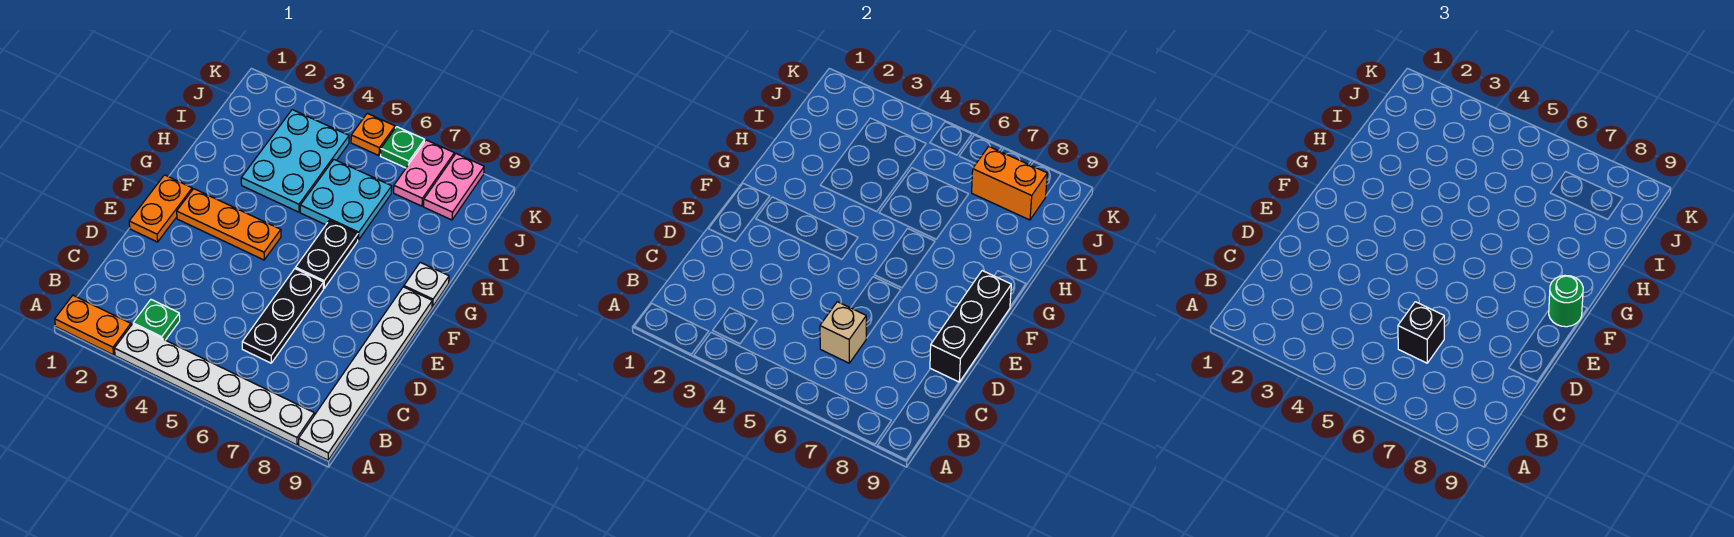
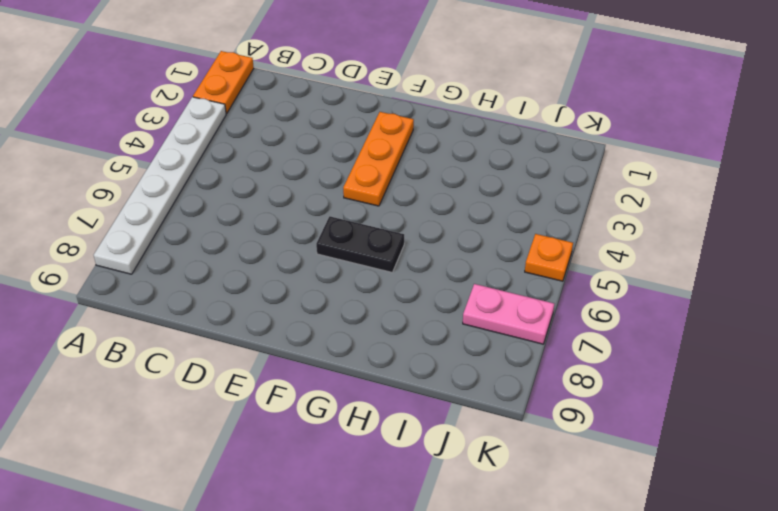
none -> white 1x6 plate [299,287,432,460]
none -> green 1x1 plate [133,300,180,340]
none -> black 1x3 plate [242,269,324,363]

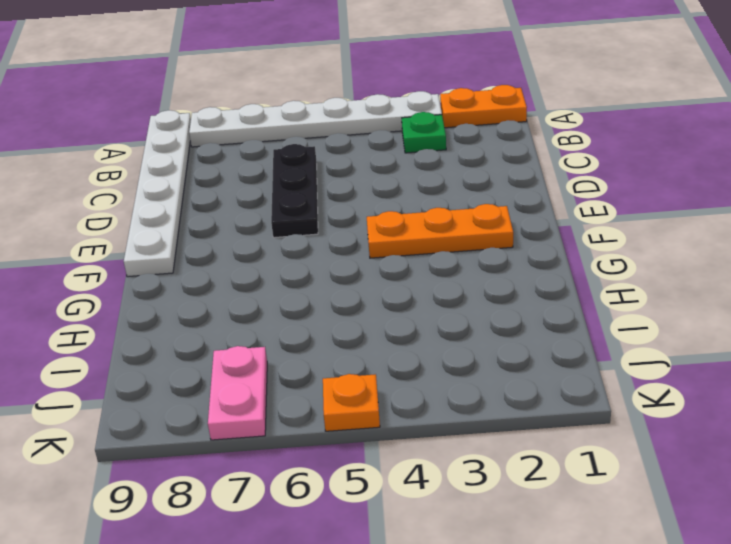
none -> orange 1x2 plate [129,175,192,242]
none -> black 1x2 plate [296,220,358,288]
none -> white 1x1 plate [404,262,449,307]

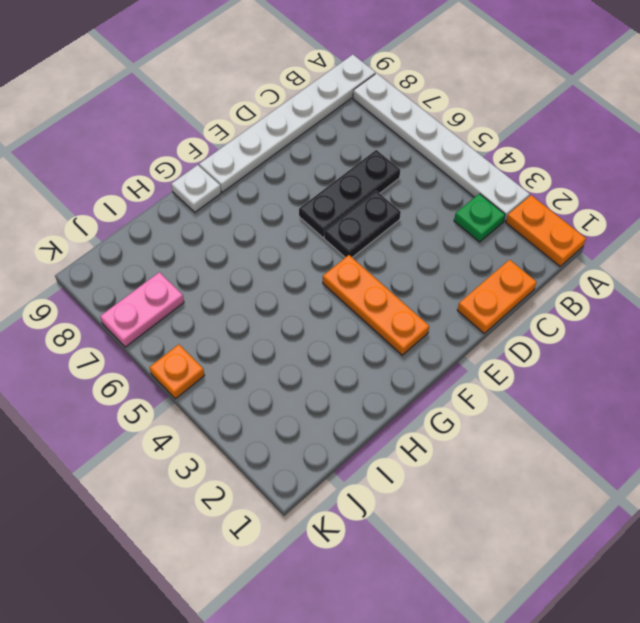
orange 1x2 plate [457,260,537,333] -> orange 1x2 plate moved to [129,175,192,242]
black 1x2 plate [324,191,401,258] -> black 1x2 plate moved to [296,220,358,288]
none -> cyan 2x3 plate [241,110,349,212]
none -> cyan 2x2 plate [300,160,392,240]
none -> pink 1x2 plate [423,154,484,220]

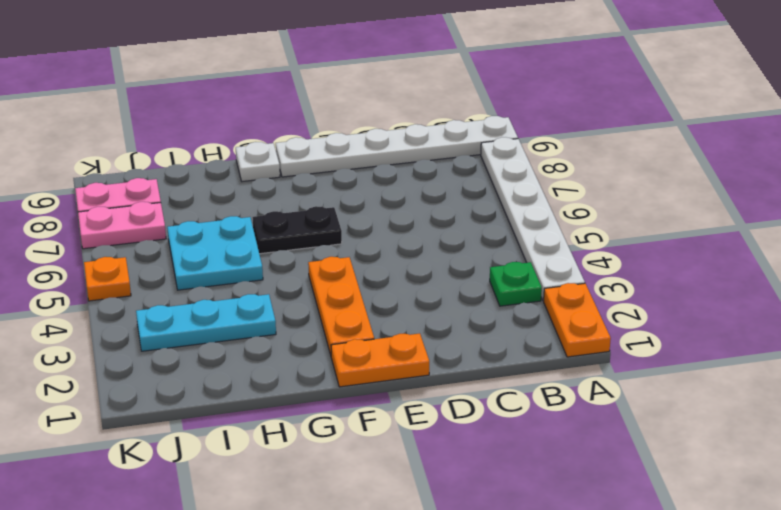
cyan 1x3 plate [136,294,276,351] -> cyan 2x3 plate [241,110,349,212]
none -> black 1x3 plate [242,269,324,363]
none -> green 1x1 plate [381,127,425,168]
none -> tan 1x1 brick [820,302,866,363]

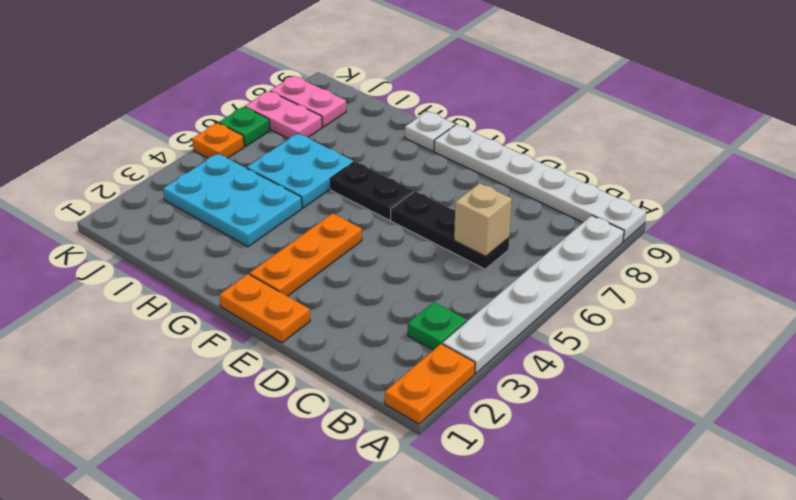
none -> black 1x3 brick [930,271,1011,382]
none -> orange 1x2 brick [972,146,1047,220]
none -> black 1x1 brick [1398,302,1444,363]

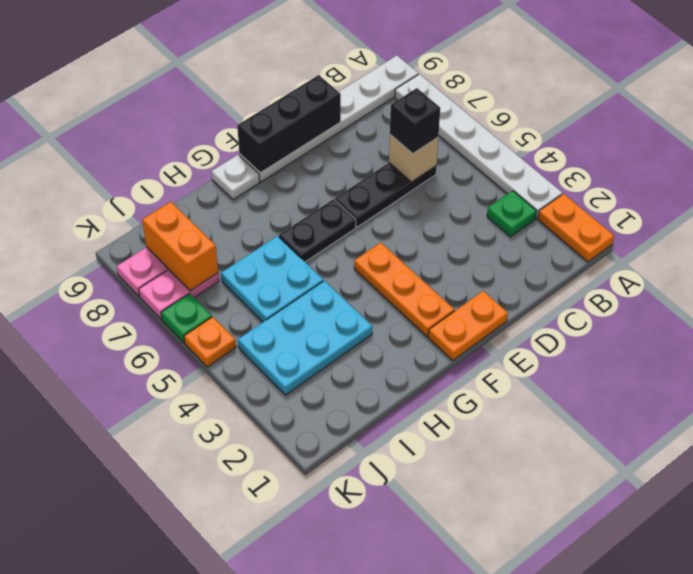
none -> green 1x1 round brick [1549,275,1583,327]

